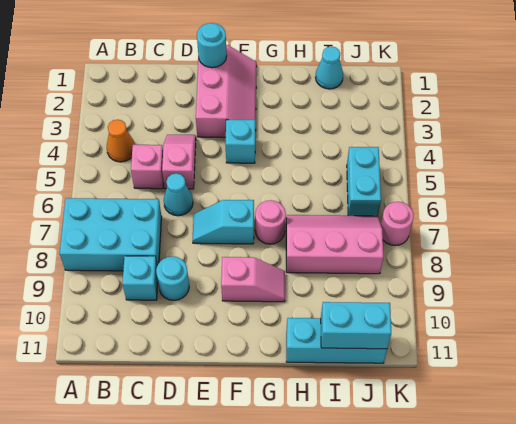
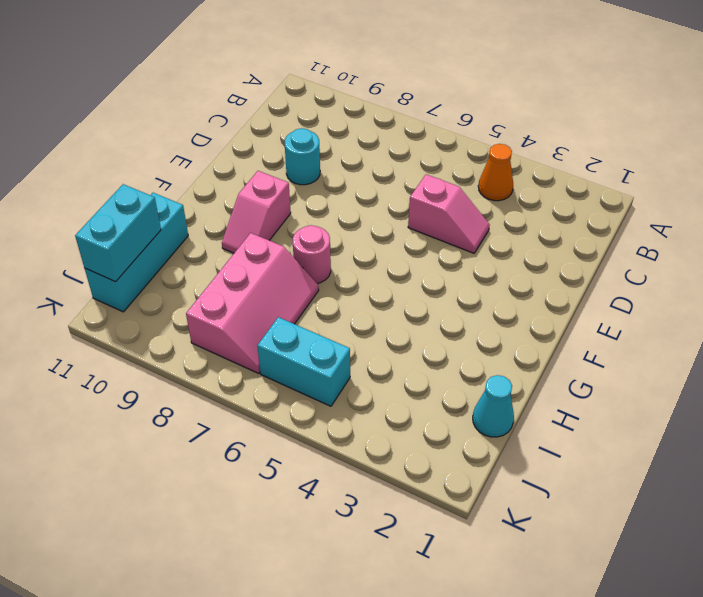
none -> cyan 2x3 brick [60,198,162,271]
none -> pink 1x1 brick [131,145,164,189]
none -> cyan 1x1 brick [122,256,158,300]

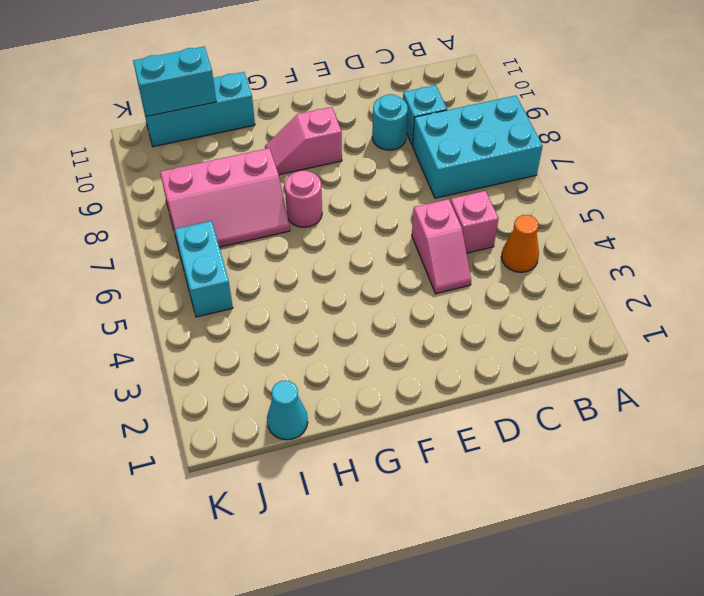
none -> cyan 1x1 cone [164,173,193,216]
none -> pink 2x3 slope [196,45,257,137]
none -> cyan 1x2 slope [192,200,254,244]

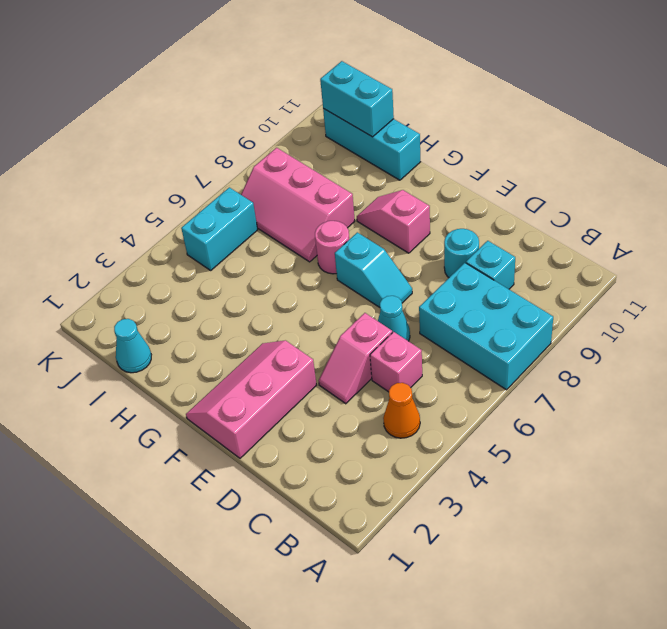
none -> cyan 1x1 brick [225,120,255,163]
none -> pink 1x1 round brick [381,202,414,246]
none -> cyan 1x1 round brick [197,23,227,68]

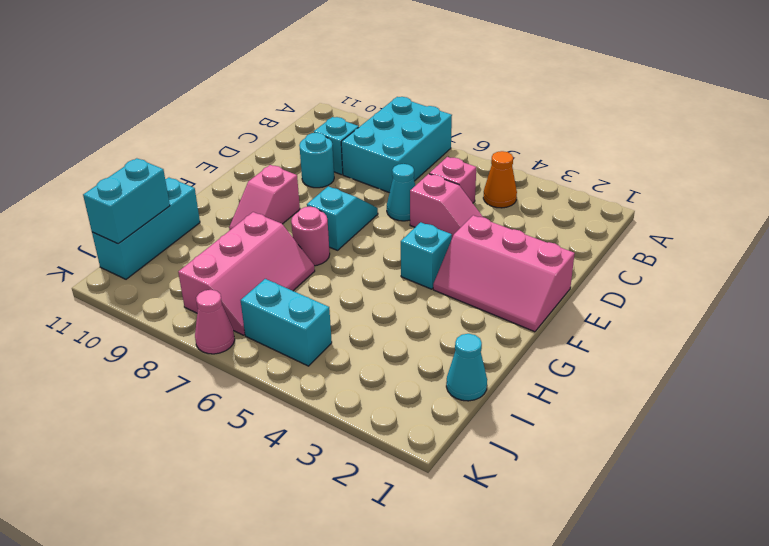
pink 1x1 cone [195,290,235,354] -> pink 1x1 round brick [381,202,414,246]
none -> cyan 1x1 round brick [197,23,227,68]

